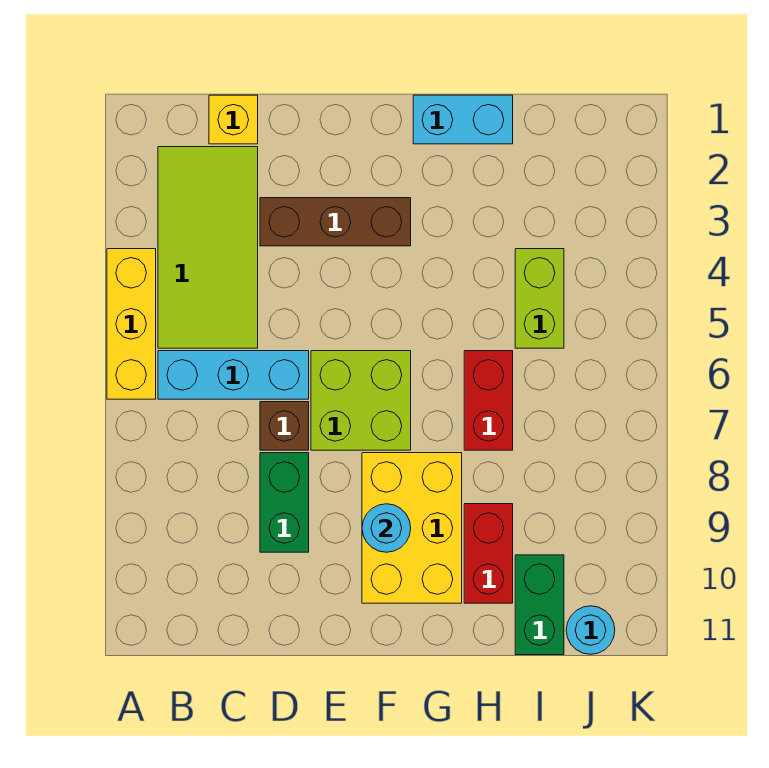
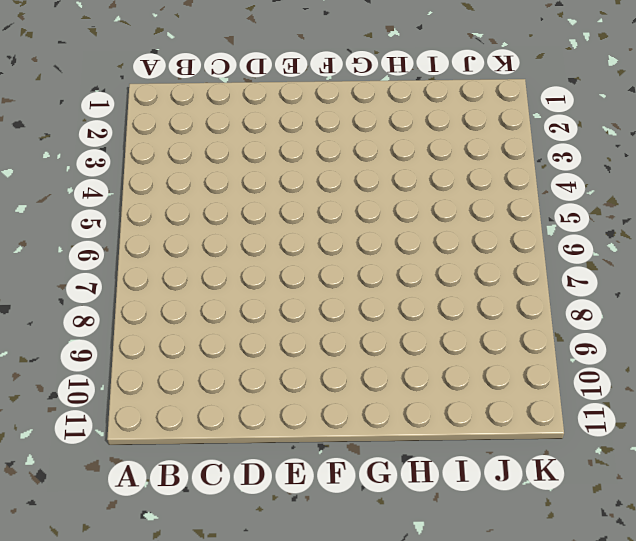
none -> yellow 1x3 brick [107,249,156,399]
none -> lime 2x4 tile [158,147,258,348]
none -> cyan 1x3 brick [158,351,309,399]

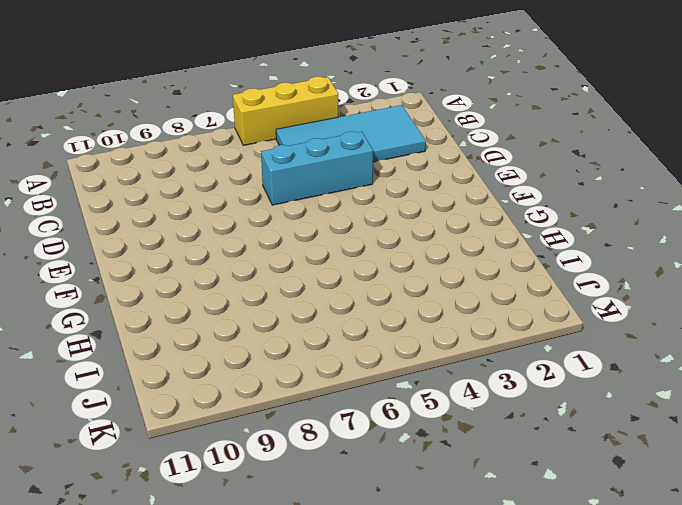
cyan 2x4 tile [276,105,426,162] -> lime 2x4 tile [158,147,258,348]
cyan 1x3 brick [261,132,373,205] -> cyan 1x3 brick turned to [158,351,309,399]
none -> yellow 1x1 brick [209,95,258,144]
none -> brown 1x3 brick [260,198,411,246]
none -> brown 1x1 brick [260,402,309,450]

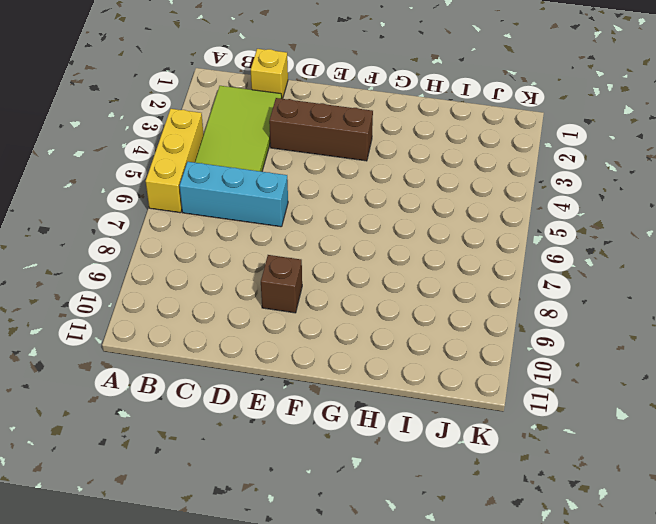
brown 1x1 brick [261,255,302,313] -> brown 1x1 brick moved to [260,402,309,450]
none -> green 1x2 brick [260,453,309,552]
none -> lime 2x2 brick [311,351,411,450]
none -> yellow 2x3 brick [362,453,462,603]

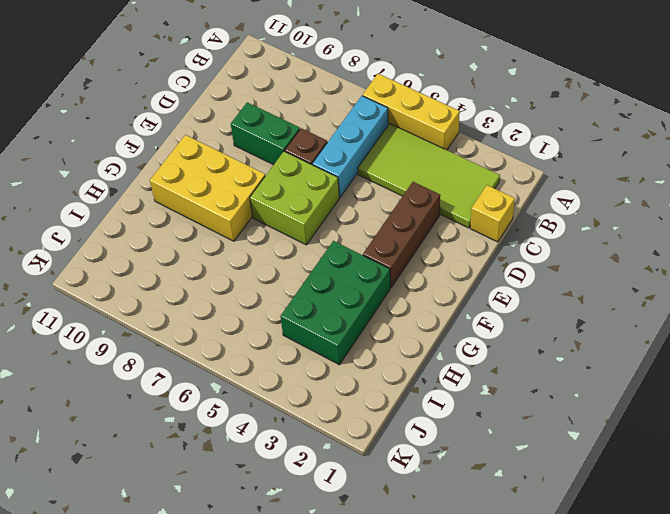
green 2x3 brick [280,241,390,365] -> lime 1x2 brick [515,249,564,348]
none -> cyan 1x2 brick [413,95,513,144]
none -> red 1x2 brick [464,351,513,450]
none -> red 1x2 brick [464,504,513,603]

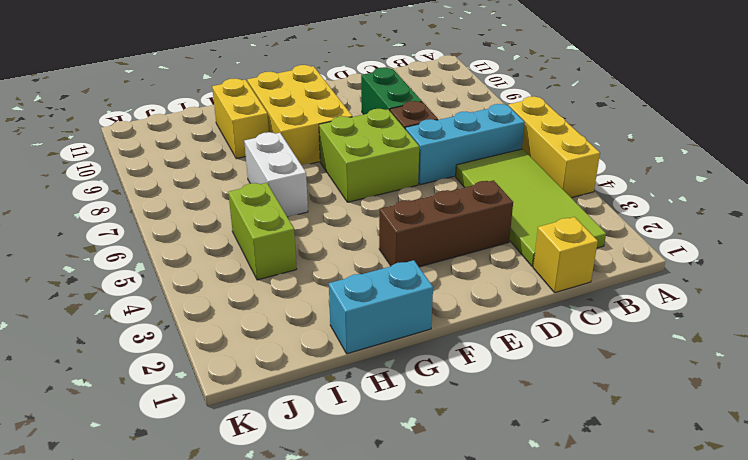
white 1x2 brick [244,132,308,217] -> red 1x2 brick [464,351,513,450]
yellow 1x2 brick [212,78,269,159] -> red 1x2 brick [464,504,513,603]
none -> green 1x2 brick [515,555,564,655]
none -> cyan 1x1 round brick [566,606,615,654]
none -> cyan 1x1 round brick [362,504,411,552]

